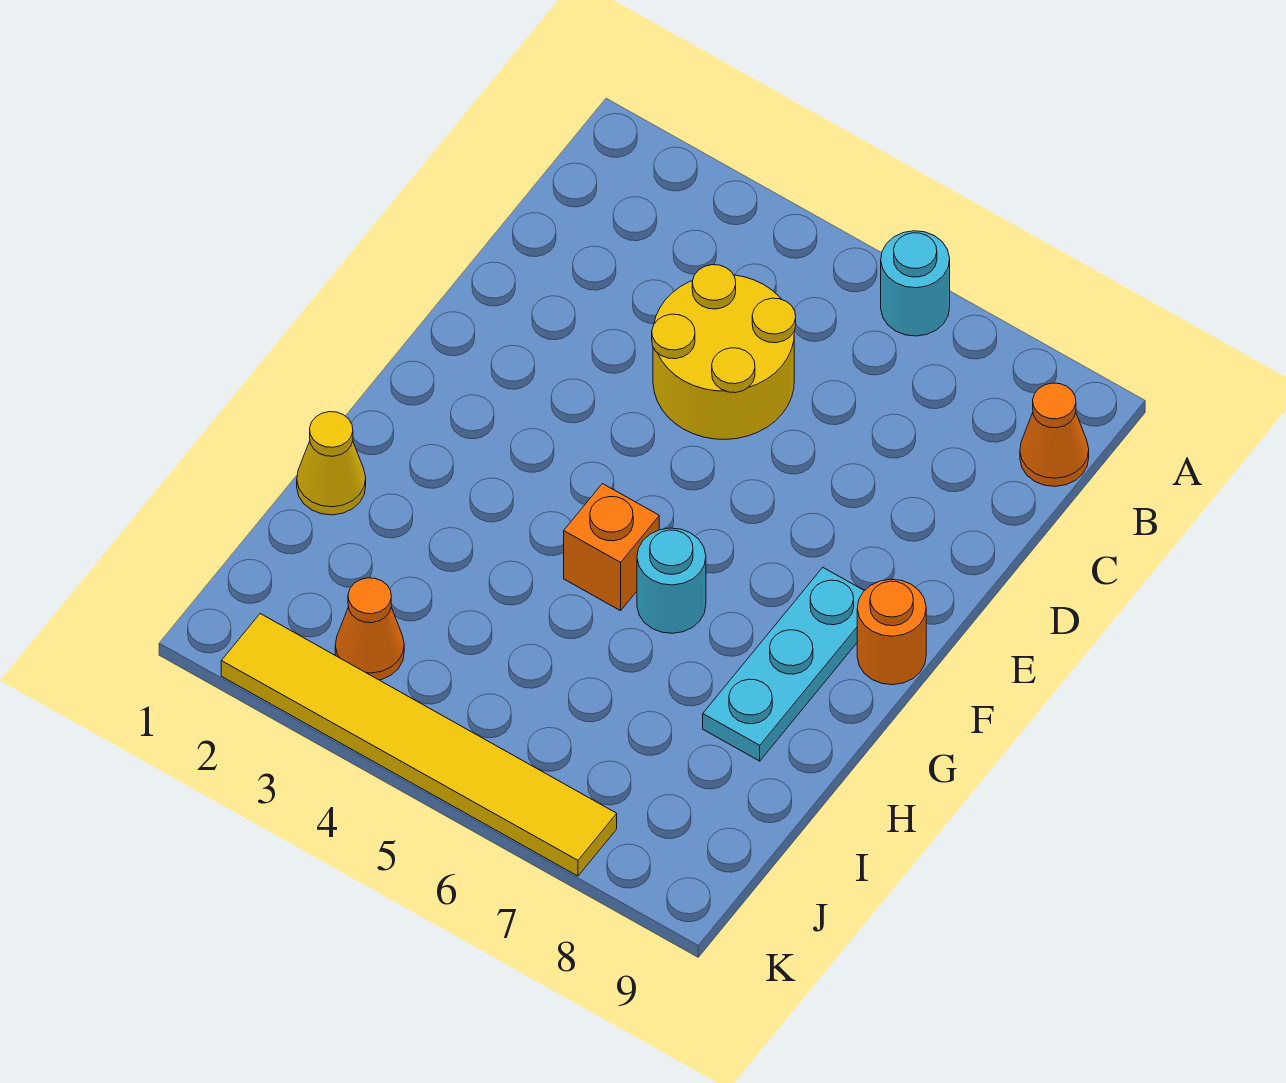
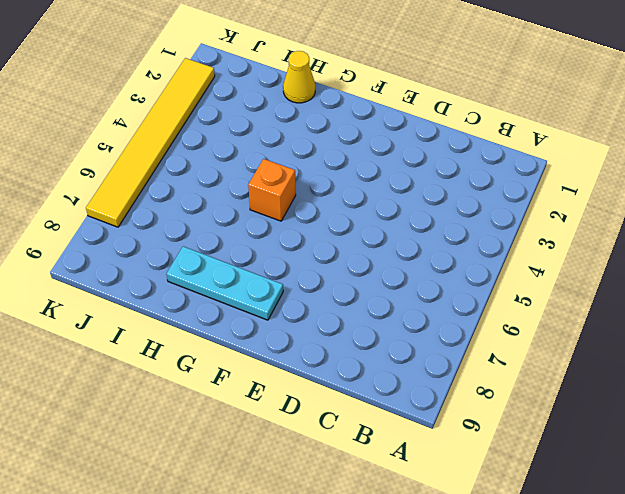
none -> cyan 1x1 round brick [881,231,950,336]
none -> orange 1x1 cone [1020,383,1089,486]

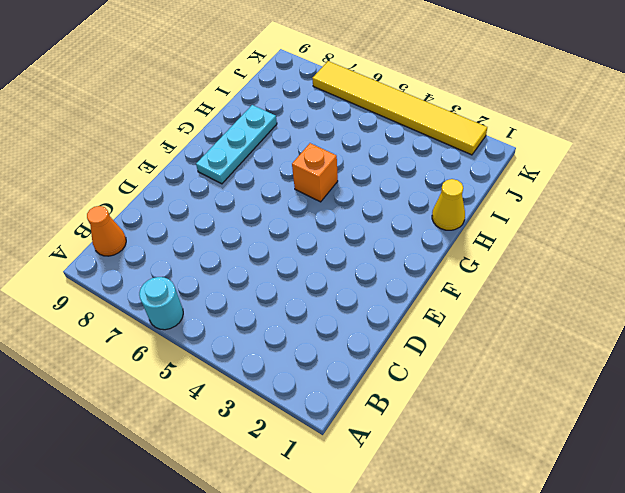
none -> yellow 2x2 round brick [652,265,796,440]
none -> orange 1x1 round brick [857,579,926,685]

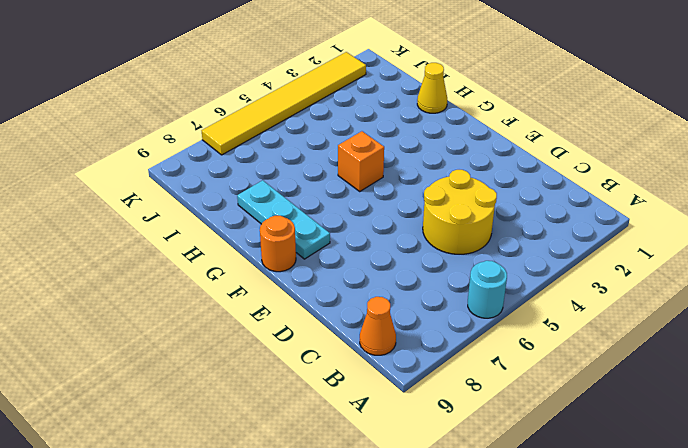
none -> cyan 1x1 round brick [637,528,706,633]
none -> orange 1x1 cone [335,578,404,680]

